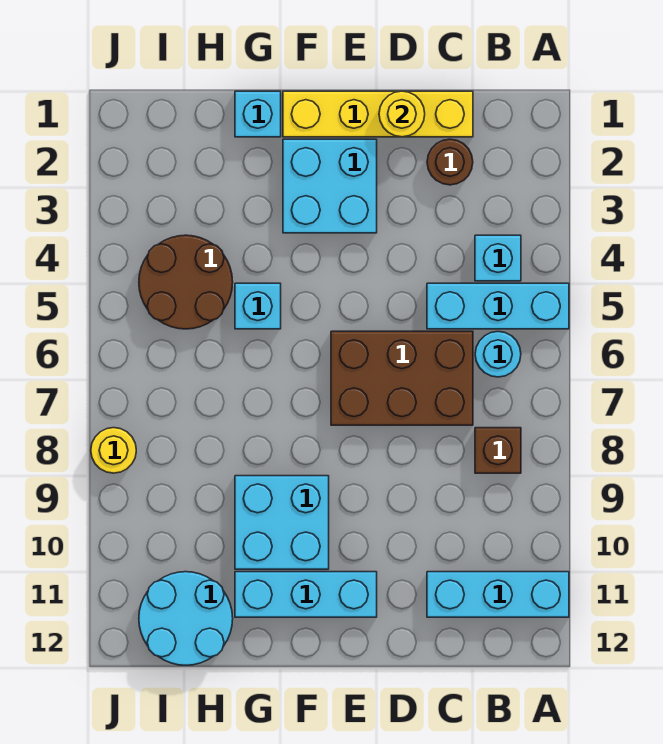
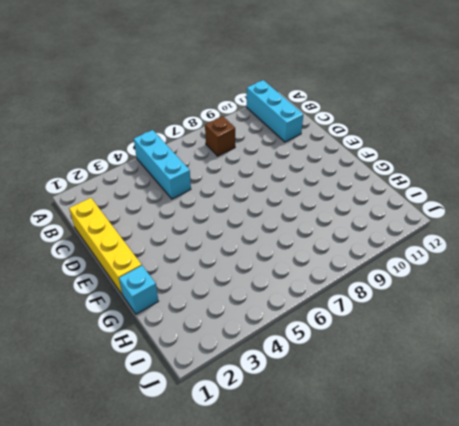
none -> cyan 1x1 brick [475,235,521,281]
none -> cyan 1x1 round brick [475,332,521,377]
none -> brown 1x1 round brick [427,139,473,185]

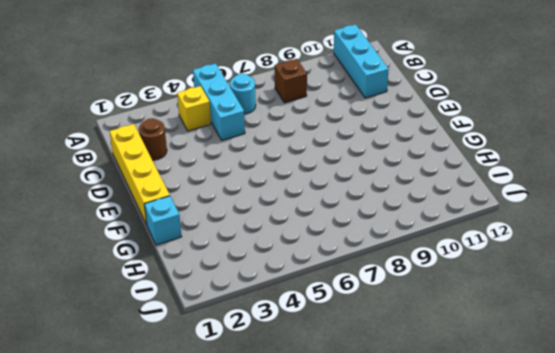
yellow 1x1 brick [177,86,211,131] -> cyan 1x1 brick [475,235,521,281]
none -> brown 2x3 brick [331,331,473,425]
none -> cyan 2x2 brick [283,139,377,233]
none -> cyan 1x3 brick [235,572,377,617]

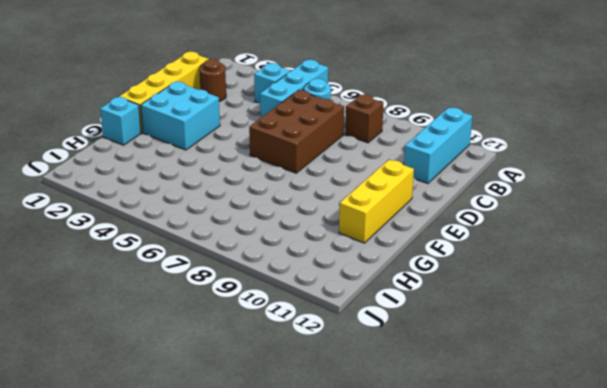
yellow 1x3 brick [339,160,414,243] -> cyan 1x3 brick [235,572,377,617]
none -> cyan 2x2 brick [235,476,329,569]
none -> cyan 1x1 brick [235,283,281,329]
none -> brown 2x2 round brick [139,235,233,329]

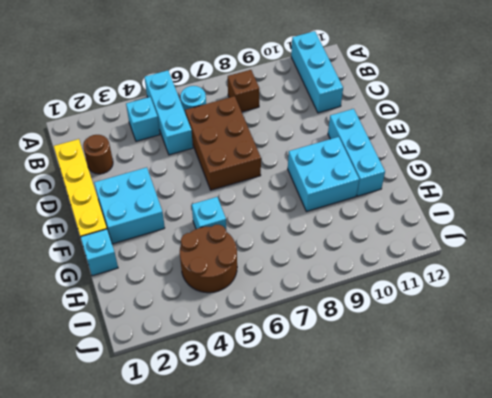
none -> cyan 2x2 round brick [139,572,233,665]
none -> yellow 1x1 round brick [91,428,136,473]
none -> yellow 1x1 round brick [379,91,425,137]

